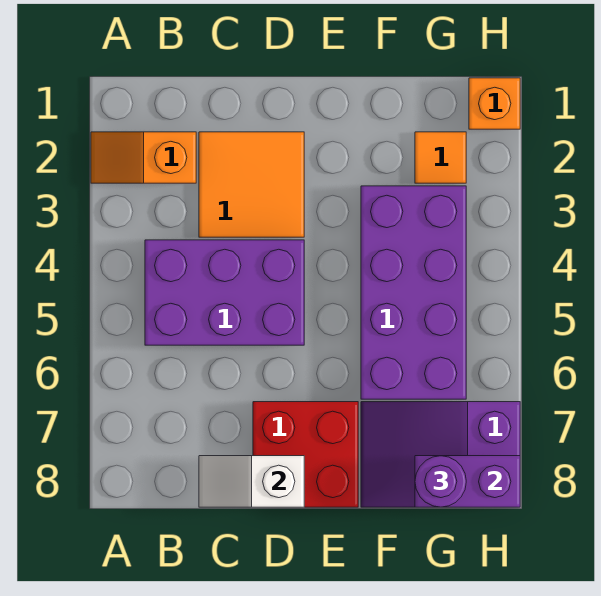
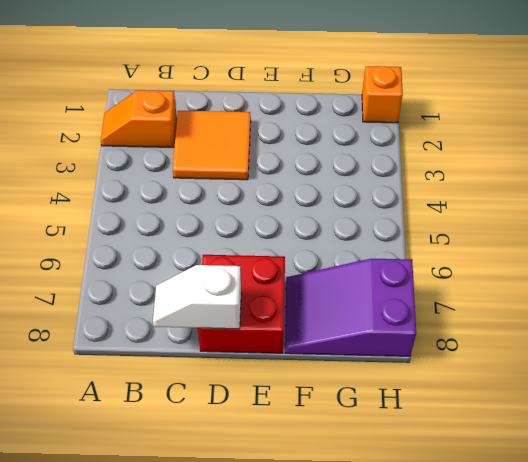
none -> purple 2x3 brick [145,240,304,345]
none -> purple 2x4 brick [361,186,466,399]

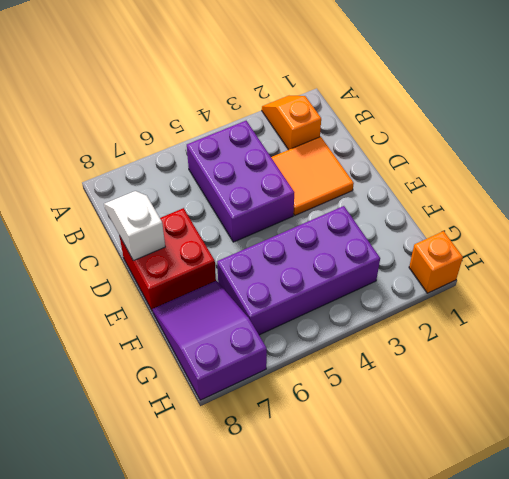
none -> orange 1x1 tile [415,132,466,183]
none -> purple 1x2 brick [415,456,520,507]

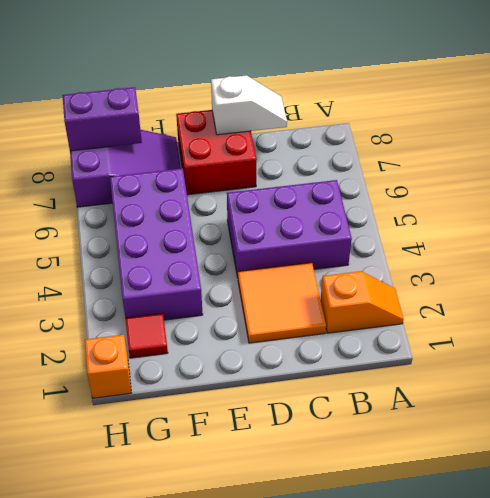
red 1x1 tile [125,313,168,358] -> orange 1x1 tile [415,132,466,183]
none -> purple 1x1 round brick [415,456,466,507]

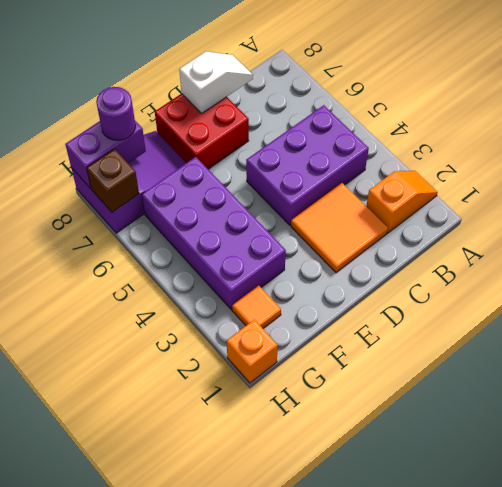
brown 1x1 brick [87,149,139,212] -> none

